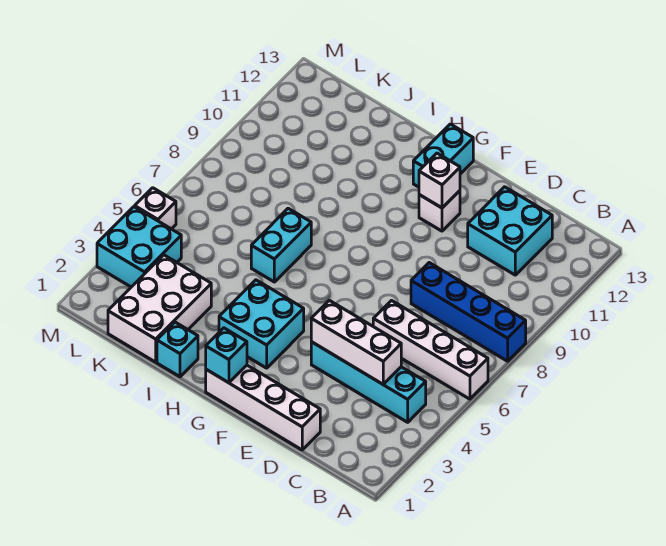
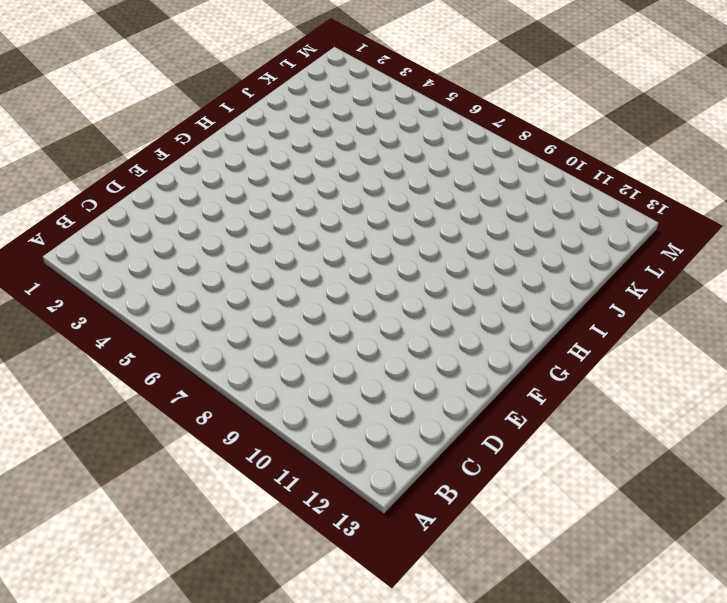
none -> white 1x4 brick [373,301,488,399]
none -> blue 1x4 brick [411,263,526,361]
none -> cyan 1x4 brick [311,342,426,422]

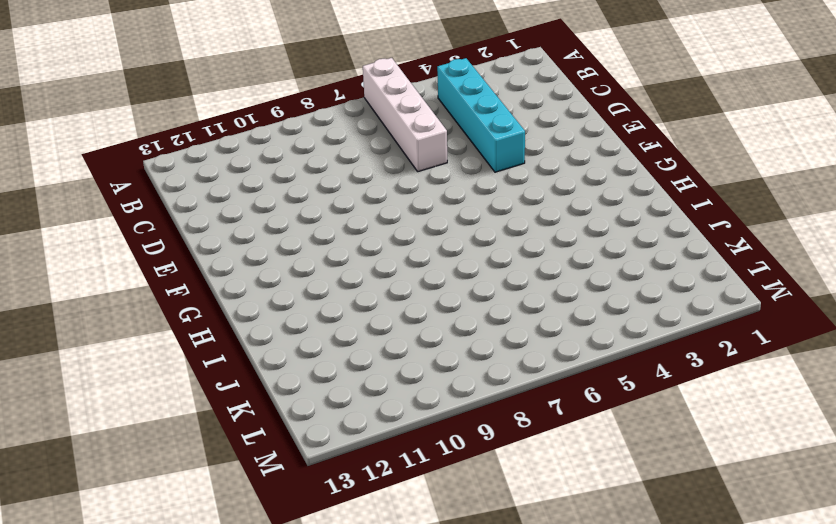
none -> blue 1x4 brick [411,263,526,361]
none -> cyan 2x2 brick [468,187,552,275]
none -> white 1x4 brick [206,365,320,450]

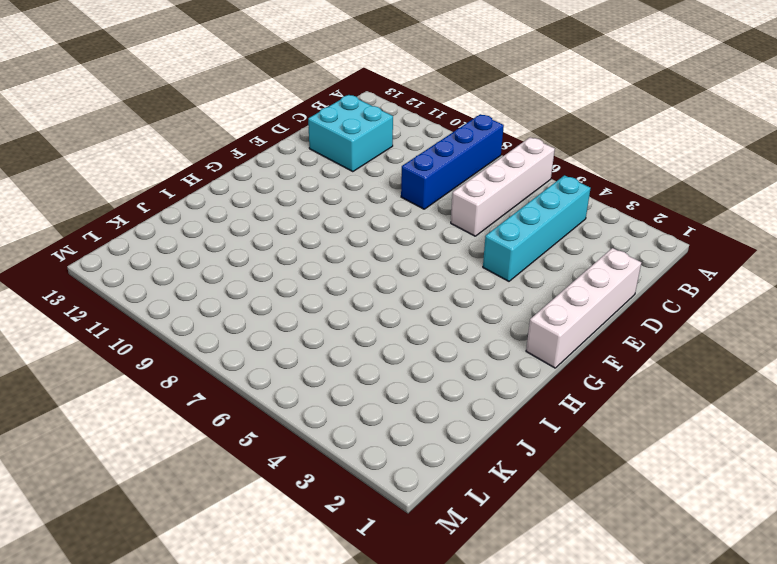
none -> white 1x1 brick [419,191,460,231]
none -> cyan 2x2 brick [219,280,304,368]
none -> cyan 1x2 brick [413,124,473,187]

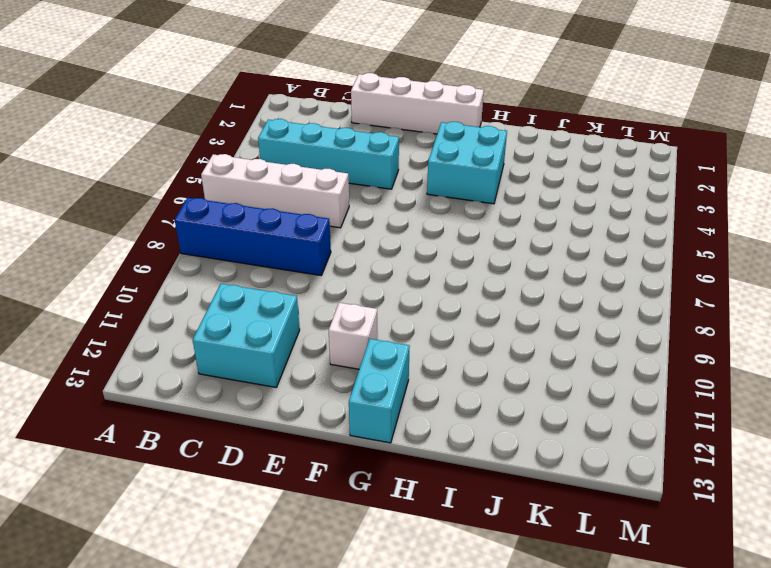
none -> cyan 1x1 brick [157,322,198,377]
none -> cyan 1x2 brick [251,208,311,282]
none -> white 2x3 brick [108,255,211,362]

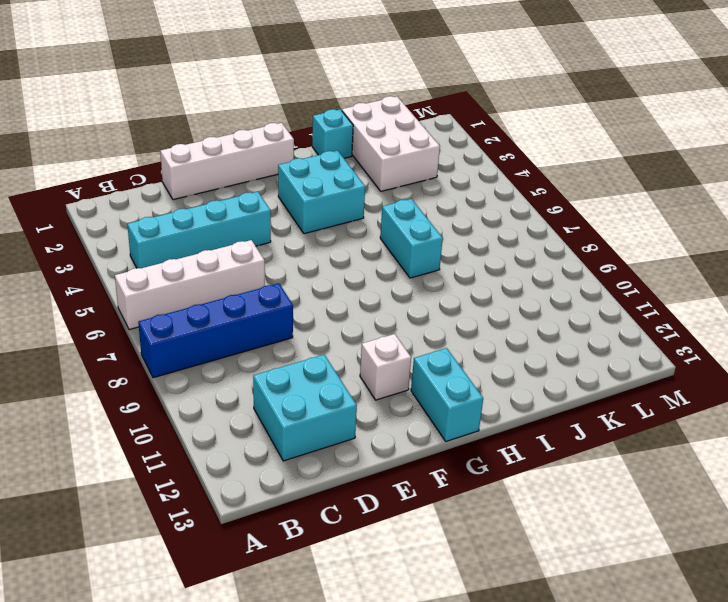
none -> cyan 2x2 brick [97,207,181,287]
none -> white 1x1 brick [135,188,176,229]
none -> white 1x3 brick [311,300,401,384]

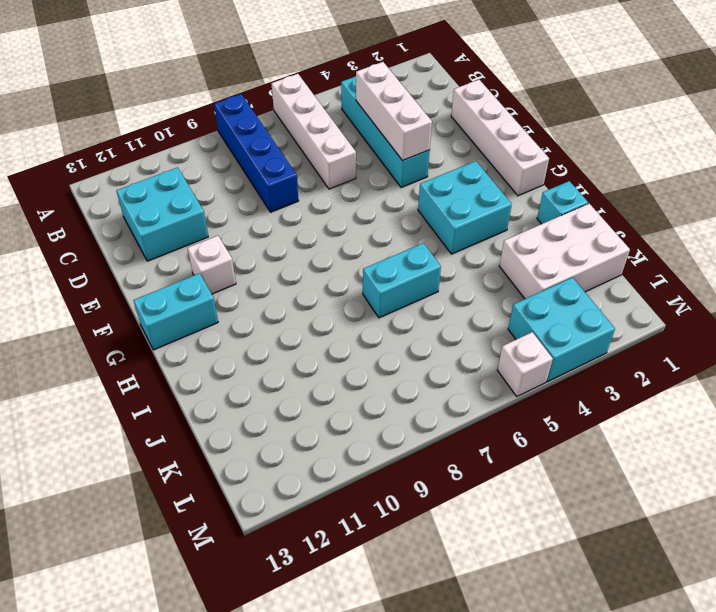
none -> white 1x1 brick [419,153,460,208]
none -> cyan 1x1 brick [206,328,247,383]

